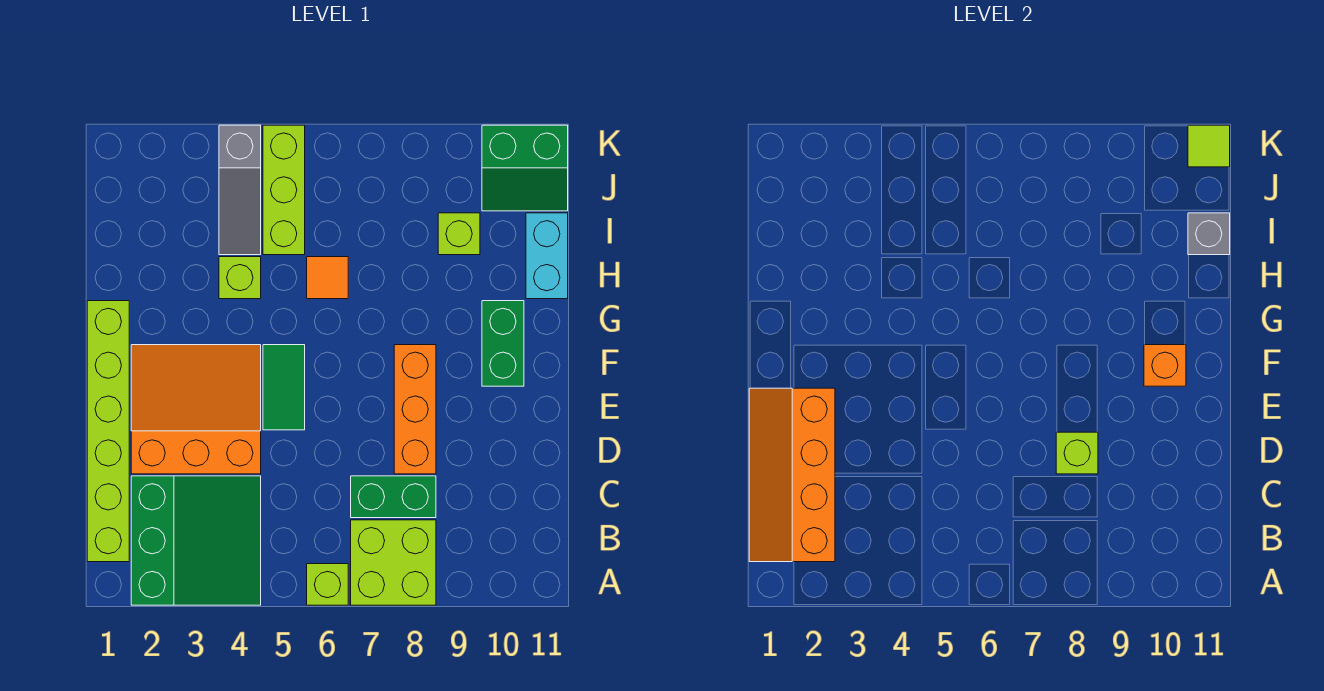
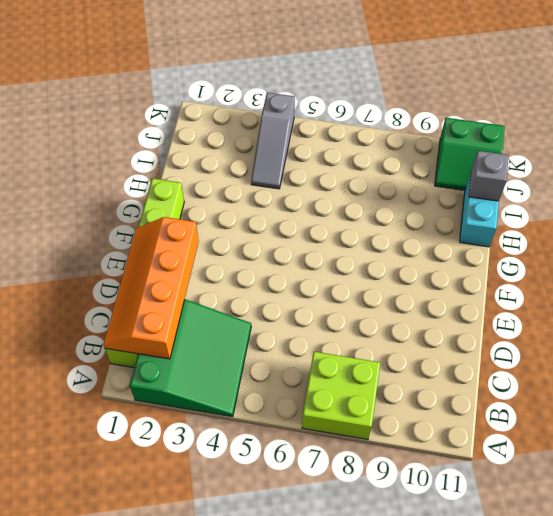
none -> lime 1x1 brick [307,564,348,605]
none -> green 1x2 brick [351,476,436,518]
none -> orange 3x3 slope [131,345,261,474]

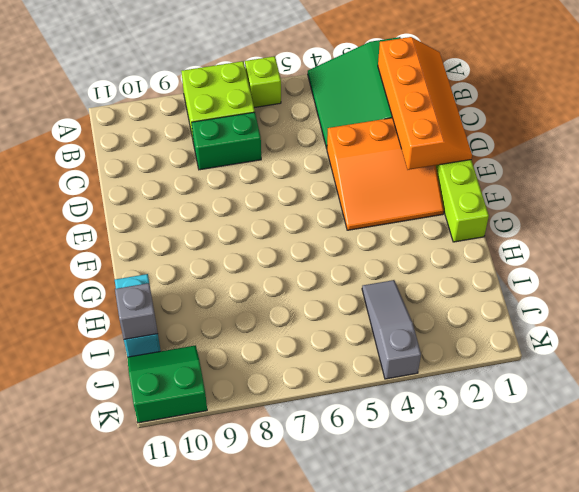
none -> orange 1x3 brick [394,345,436,474]
none -> green 1x2 tile [263,345,305,430]
none -> green 1x2 brick [482,301,524,386]

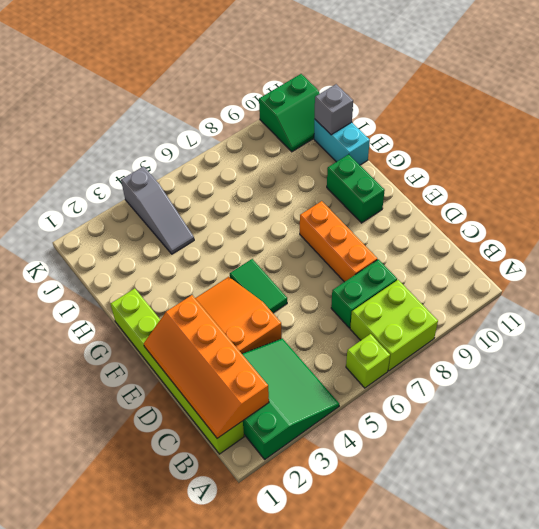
none -> lime 1x1 brick [219,257,261,299]
none -> orange 1x1 tile [307,257,348,299]
none -> lime 1x3 brick [263,125,305,255]

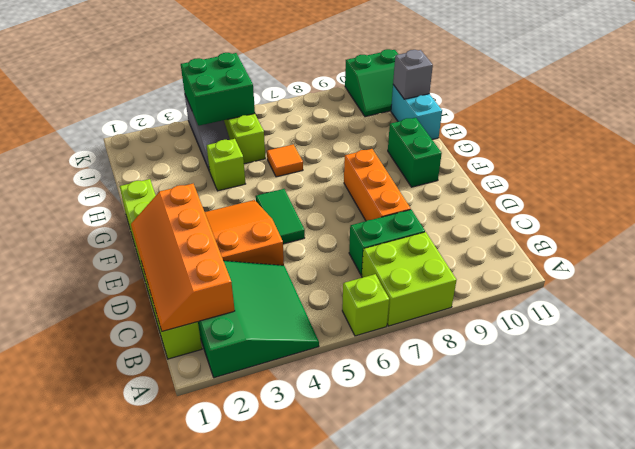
green 2x2 brick [181,53,255,126] -> none
none -> lime 1x1 brick [438,213,480,255]
none -> lime 1x1 brick [1056,432,1098,474]
none -> orange 1x1 brick [1144,345,1186,386]

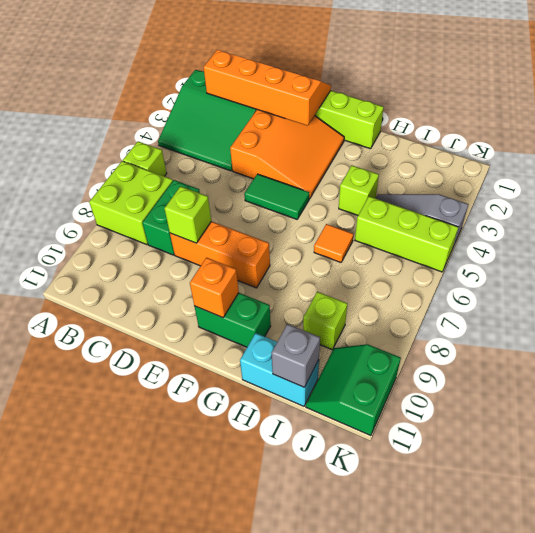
none -> lime 1x1 tile [1188,125,1230,167]

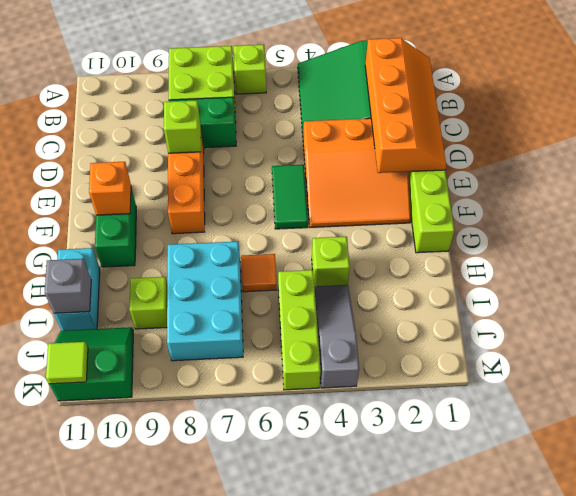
cyan 2x3 brick [167,241,243,361] -> none

